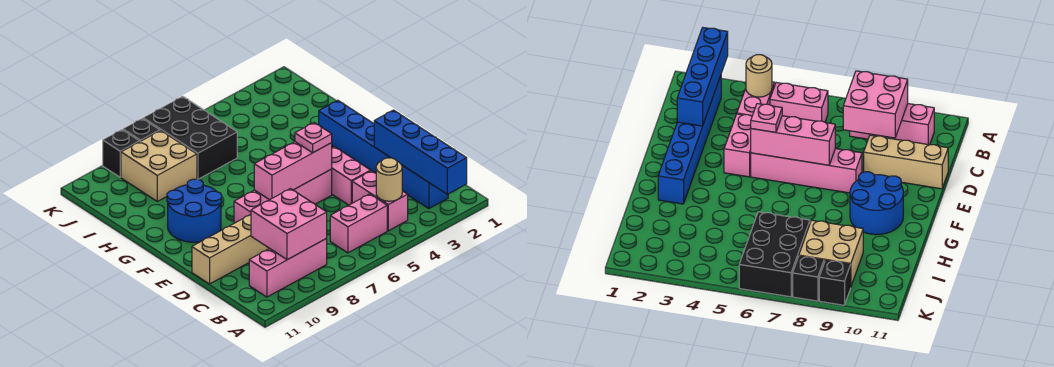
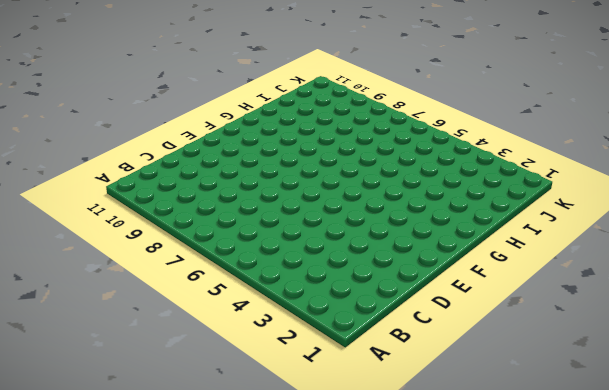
none -> blue 1x6 brick [319,100,448,209]
none -> pink 1x2 brick [352,171,408,231]
none -> pink 1x2 brick [330,194,387,253]

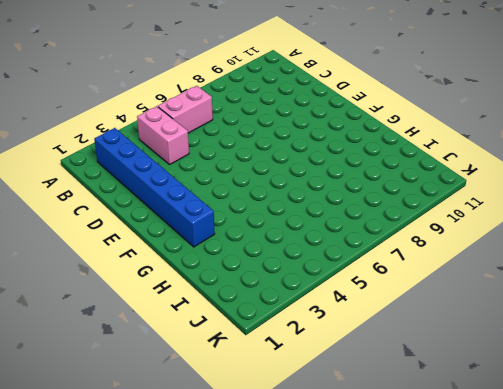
none -> pink 1x3 brick [249,239,327,297]
none -> pink 1x2 brick [332,147,371,205]
none -> tan 1x3 brick [192,214,269,284]

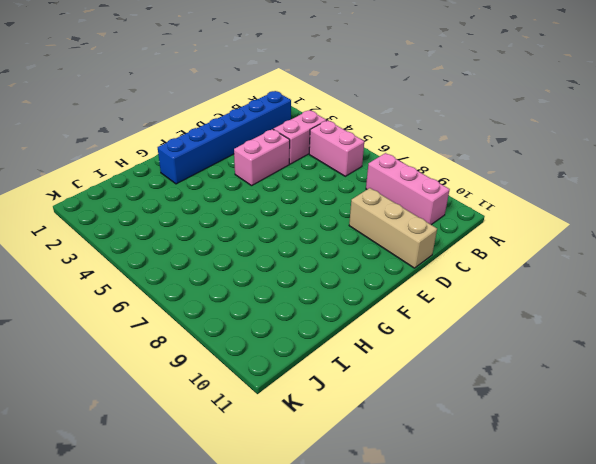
none -> pink 1x4 brick [234,169,332,223]
none -> blue 2x2 round brick [167,179,222,242]
none -> black 2x3 brick [143,96,237,179]

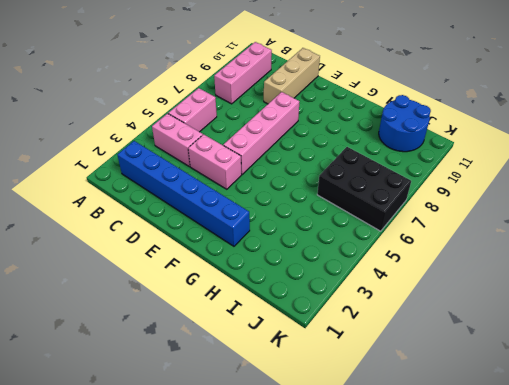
blue 2x2 round brick [379,95,431,152] -> blue 2x2 round brick moved to [167,179,222,242]
none -> tan 2x2 brick [121,130,197,201]
none -> black 1x1 brick [123,119,160,141]
none -> black 1x1 brick [103,130,140,177]

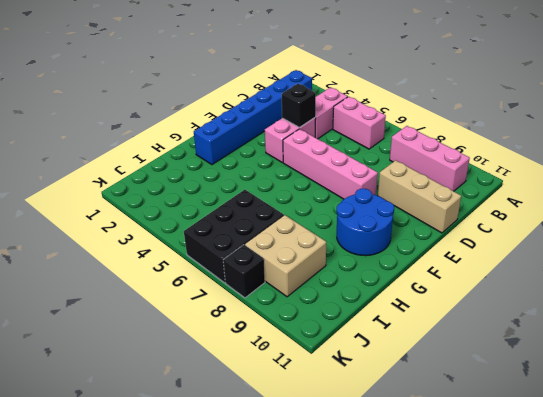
black 1x1 brick [282,84,316,128] -> black 1x1 brick moved to [103,130,140,177]
none -> blue 1x4 brick [374,110,467,194]
none -> tan 1x1 round brick [376,158,402,201]
none -> pink 2x2 brick [251,189,327,260]

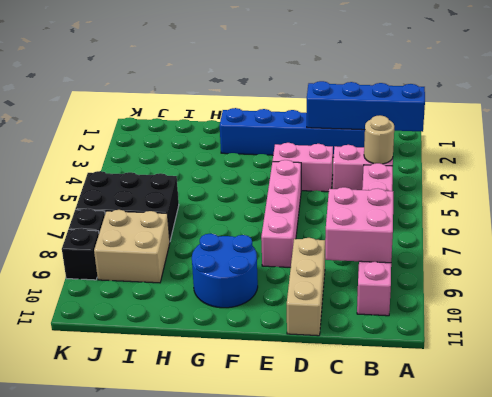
none -> pink 1x3 brick [254,142,332,200]
none -> pink 1x1 plate [295,123,332,153]

